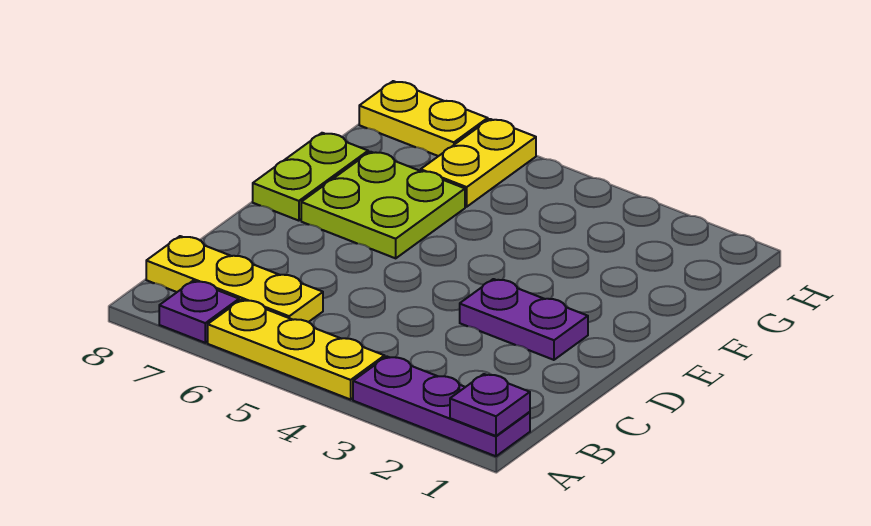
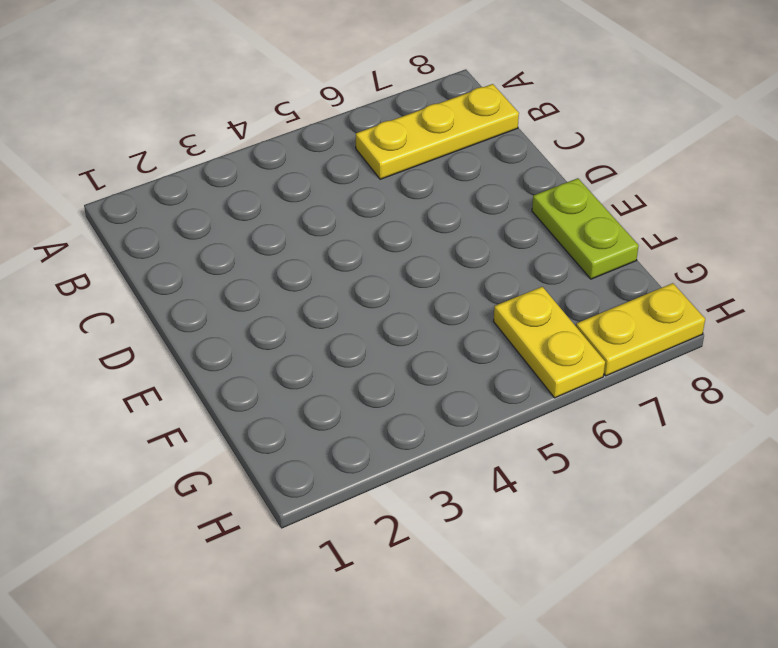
none -> purple 1x3 plate [353,357,530,456]
none -> yellow 1x3 plate [208,300,385,400]

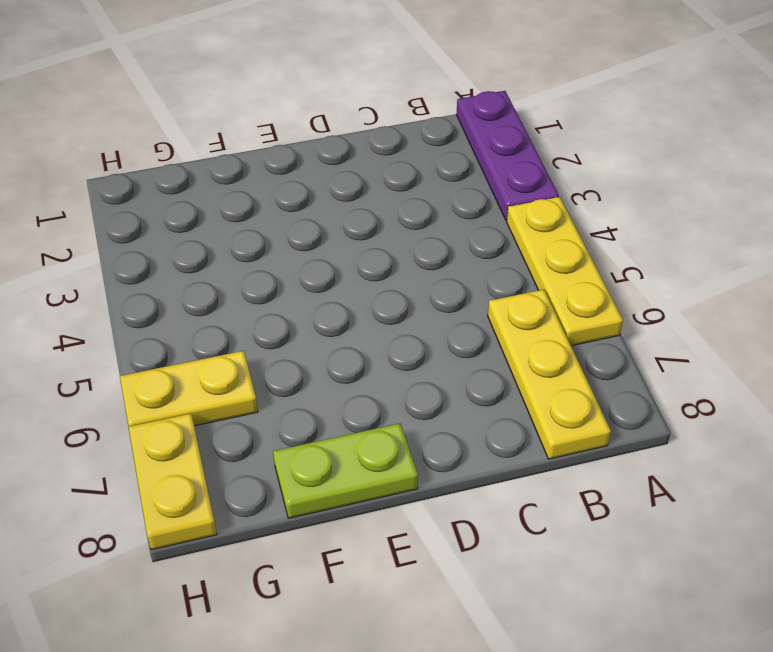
none -> purple 1x1 plate [159,281,239,343]
none -> purple 1x2 plate [460,279,588,360]

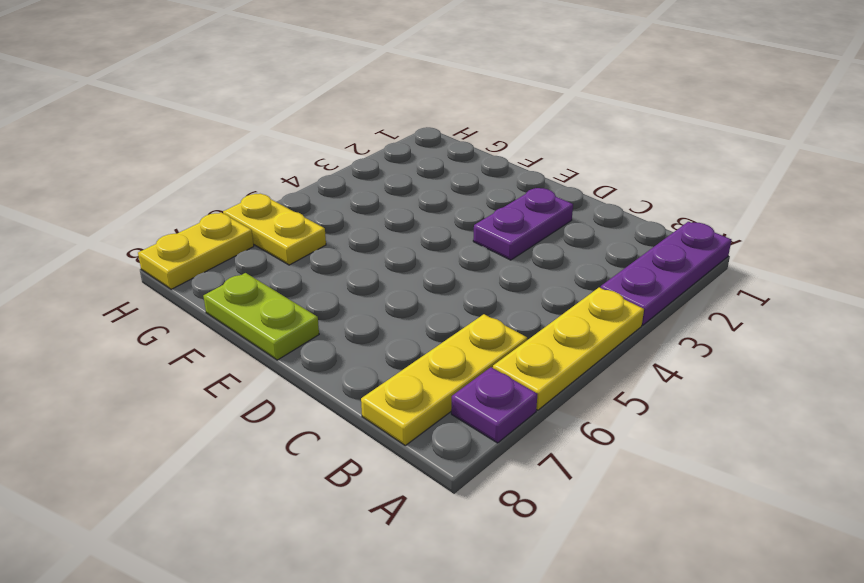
none -> lime 2x2 plate [301,152,465,258]
none -> purple 1x1 plate [450,374,530,436]

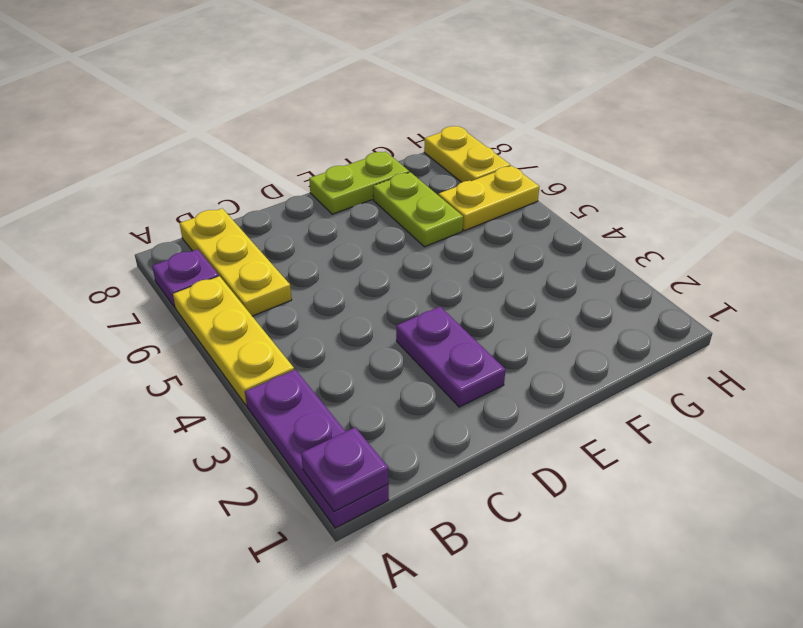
lime 1x2 plate [373,172,463,247] -> lime 2x2 plate [301,152,465,258]

